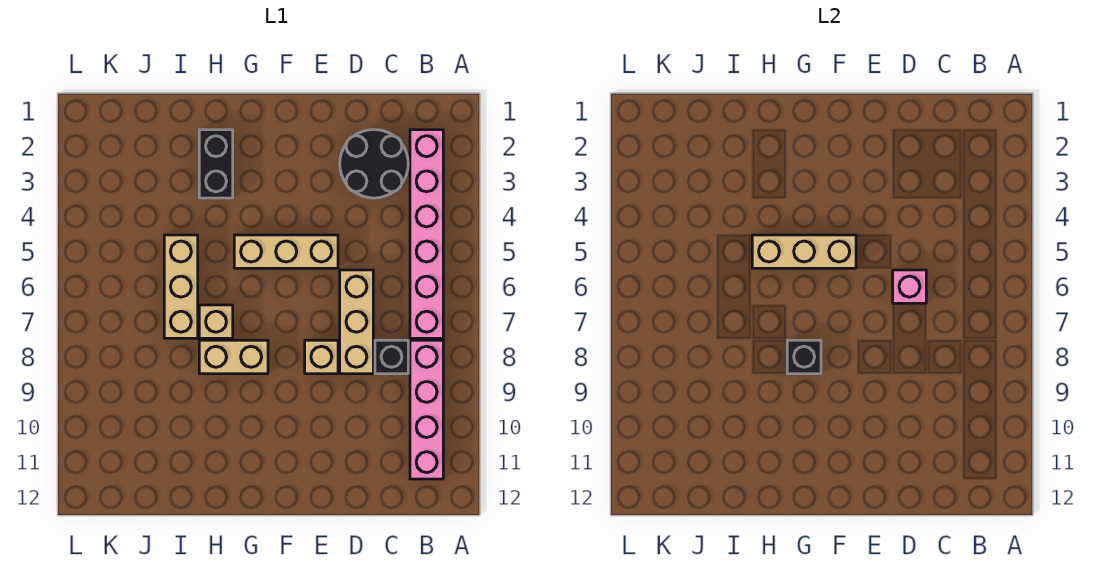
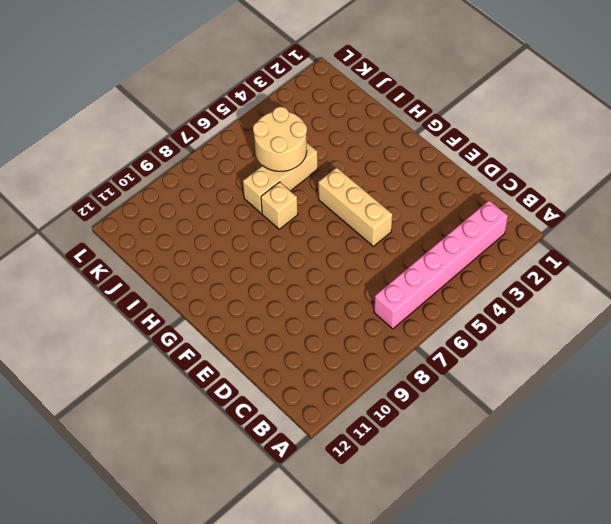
tan 2x2 round brick [253,107,307,171] -> none
none -> pink 1x4 brick [410,340,443,479]
none -> black 2x2 round brick [340,130,408,198]
none -> black 1x1 brick [375,340,408,374]

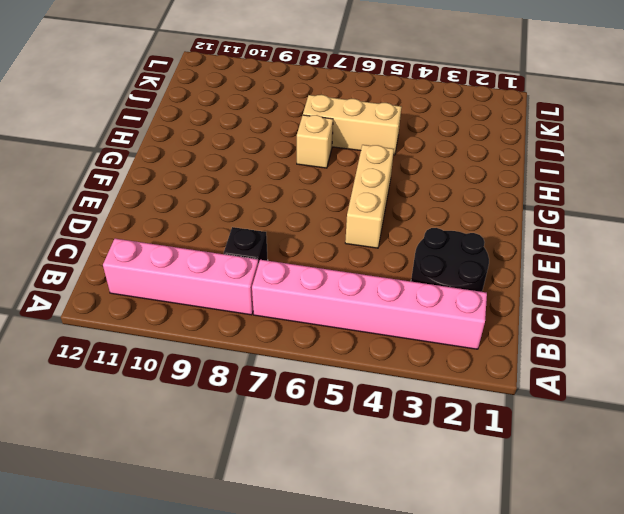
none -> tan 1x3 brick [340,270,373,374]
none -> tan 1x1 brick [305,340,338,374]
none -> tan 1x2 brick [199,340,268,374]

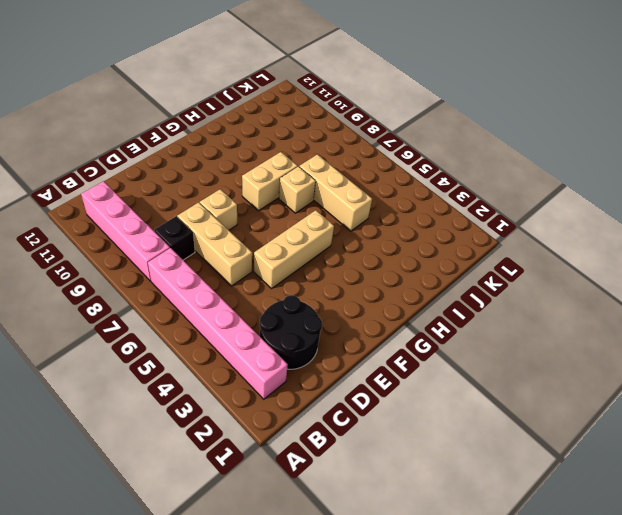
none -> black 1x2 brick [199,130,233,198]
none -> pink 1x1 brick [893,270,926,303]
none -> tan 1x3 brick [752,235,856,268]

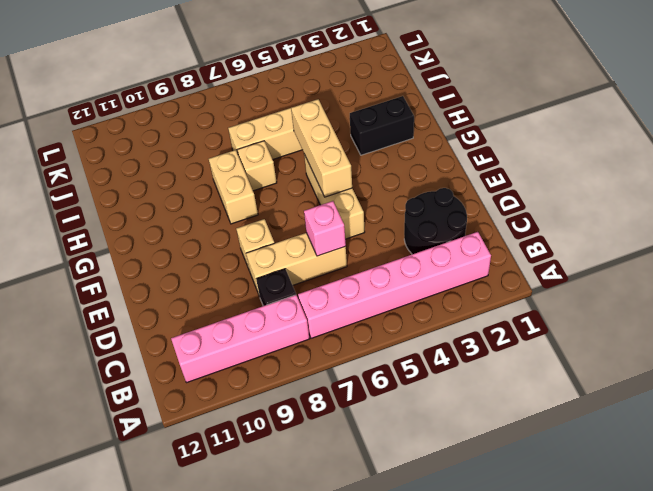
none -> black 1x1 brick [787,340,821,374]

